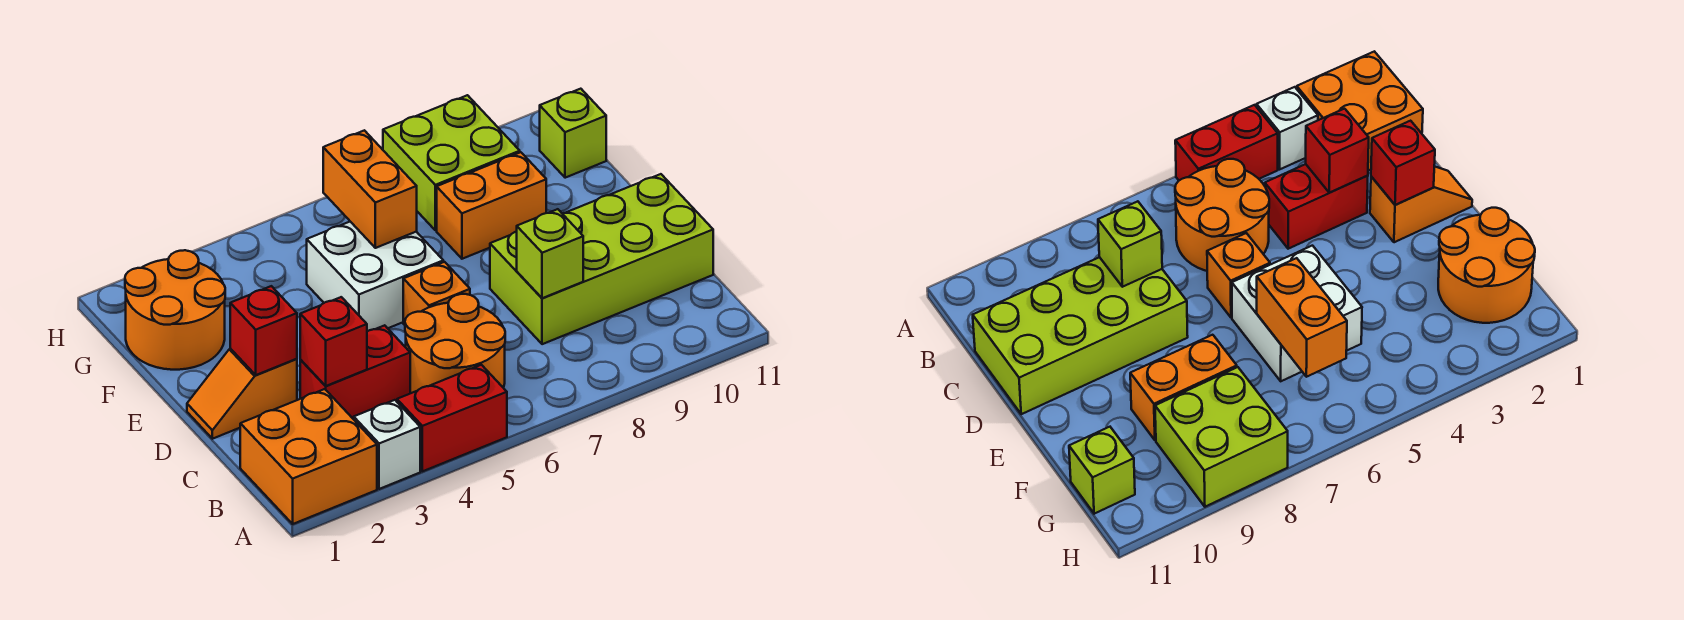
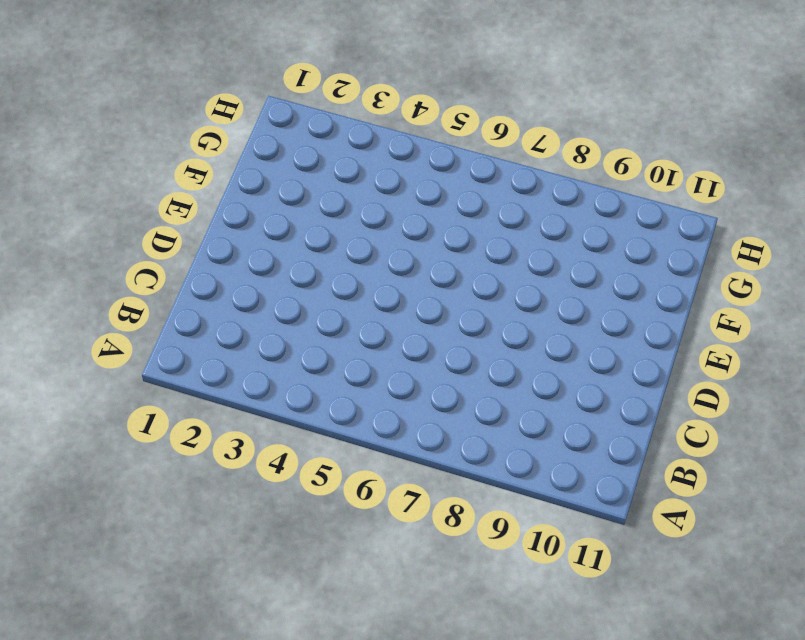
none -> orange 2x2 brick [240,389,377,524]
none -> white 1x1 brick [354,400,420,489]
none -> red 1x2 brick [397,365,507,471]

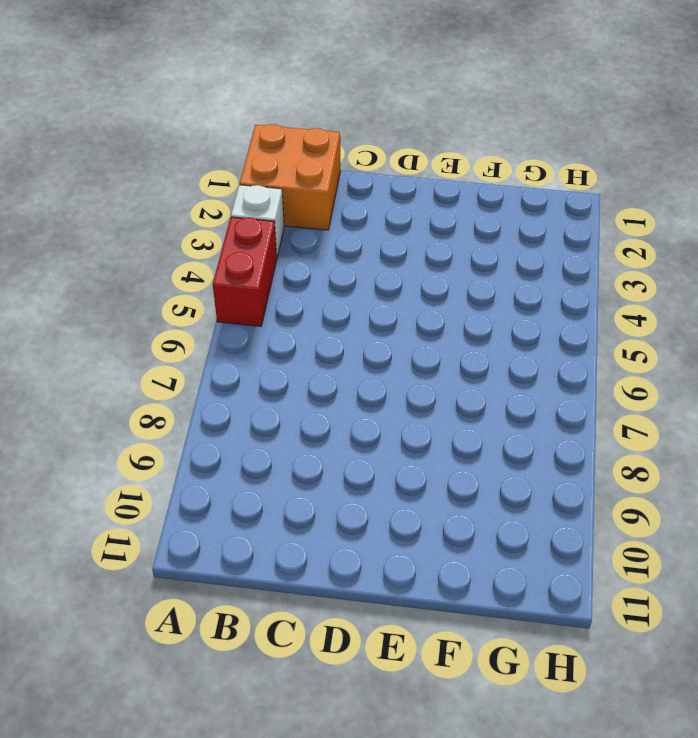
none -> orange 2x2 round brick [405,294,505,393]
none -> red 1x2 brick [300,325,410,419]
none -> lime 2x4 brick [490,174,713,344]

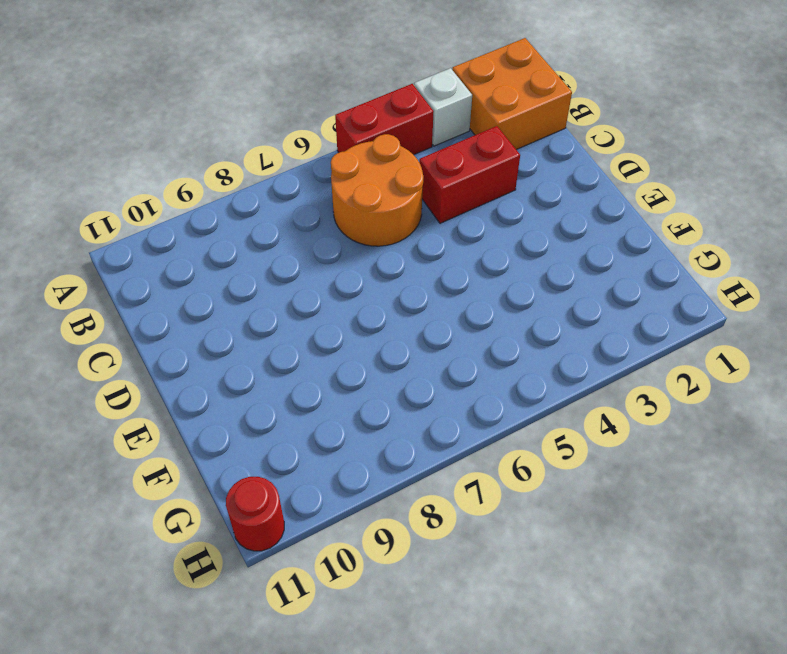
red 1x1 round brick [226,477,284,551] -> none
none -> lime 2x4 brick [490,174,713,344]
none -> orange 1x2 slope [187,349,297,439]
none -> orange 1x1 brick [403,262,470,325]

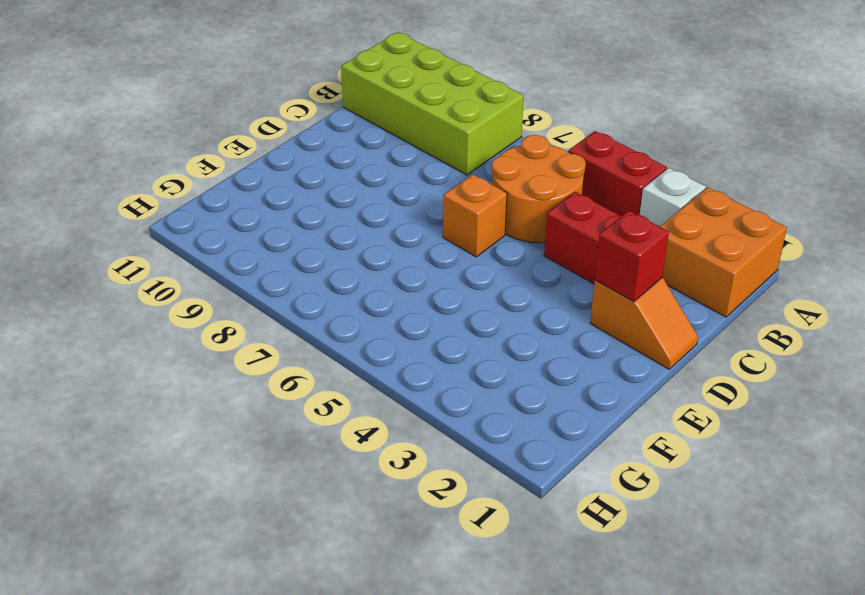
lime 2x4 brick [341,32,524,175] -> lime 2x4 brick moved to [490,174,713,344]
none -> white 2x2 brick [307,222,443,331]
none -> orange 2x2 round brick [125,250,225,370]
none -> orange 1x2 brick [437,152,546,259]

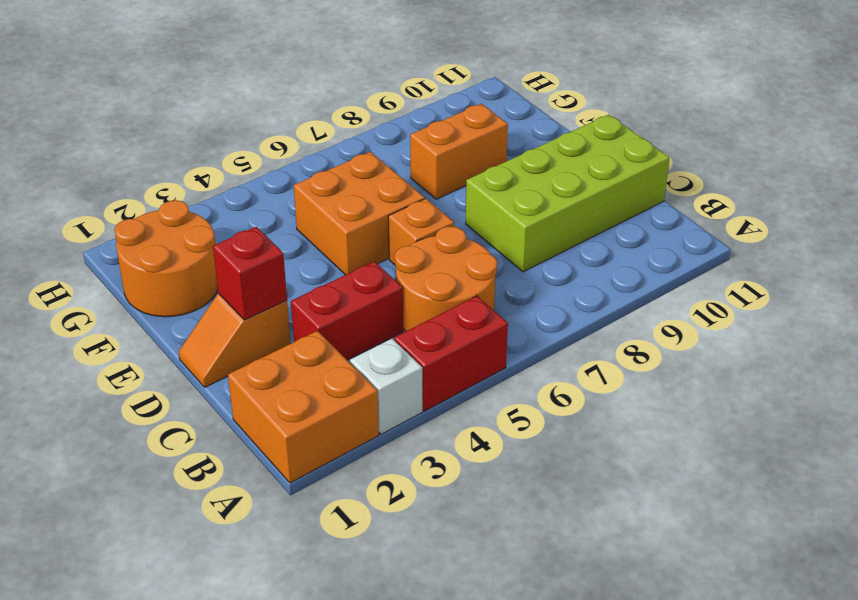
orange 2x2 brick [294,152,425,275] -> white 2x2 brick [307,222,443,331]
none -> lime 2x2 brick [383,95,520,230]
none -> lime 1x1 brick [540,89,606,178]
none -> red 1x1 brick [300,297,367,386]

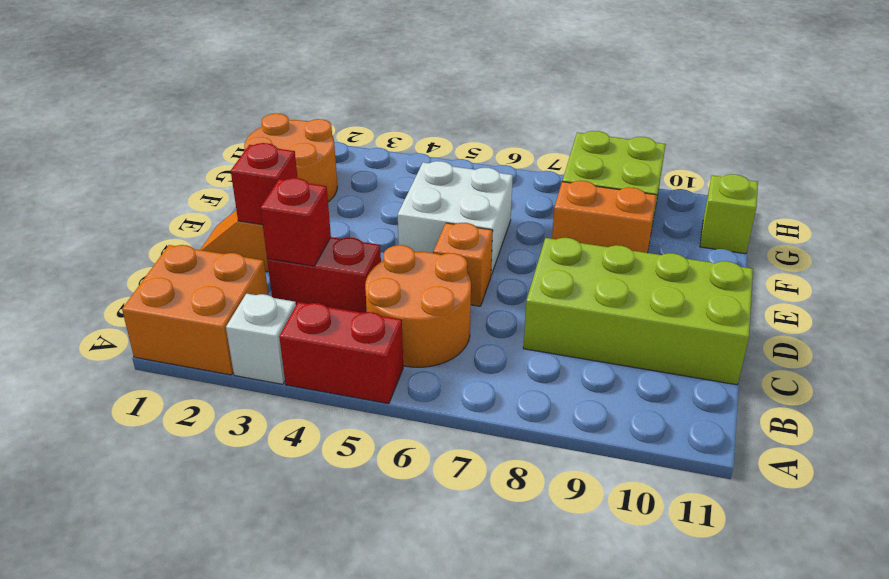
none -> lime 1x1 brick [517,209,583,298]
none -> orange 1x2 brick [323,130,417,248]

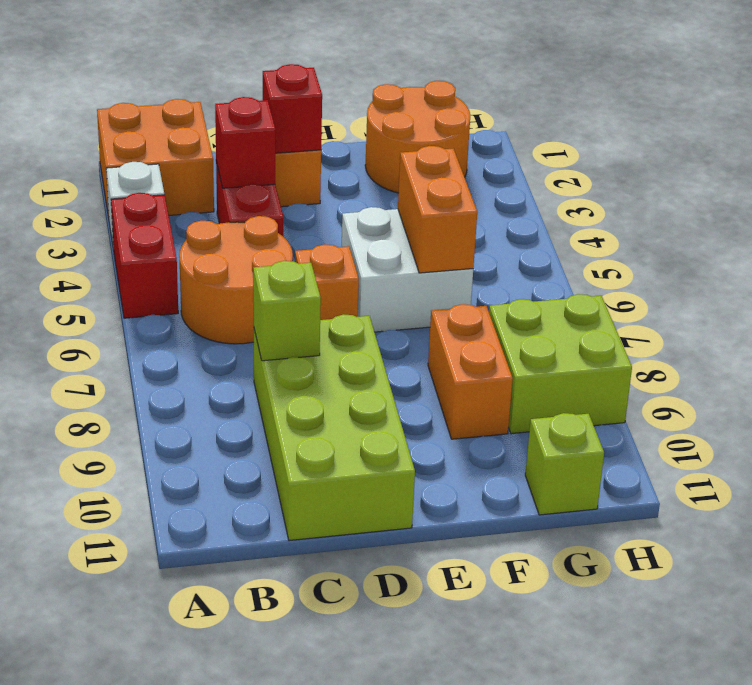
orange 1x2 brick [398,146,477,273] -> orange 1x2 brick turned to [323,130,417,248]

